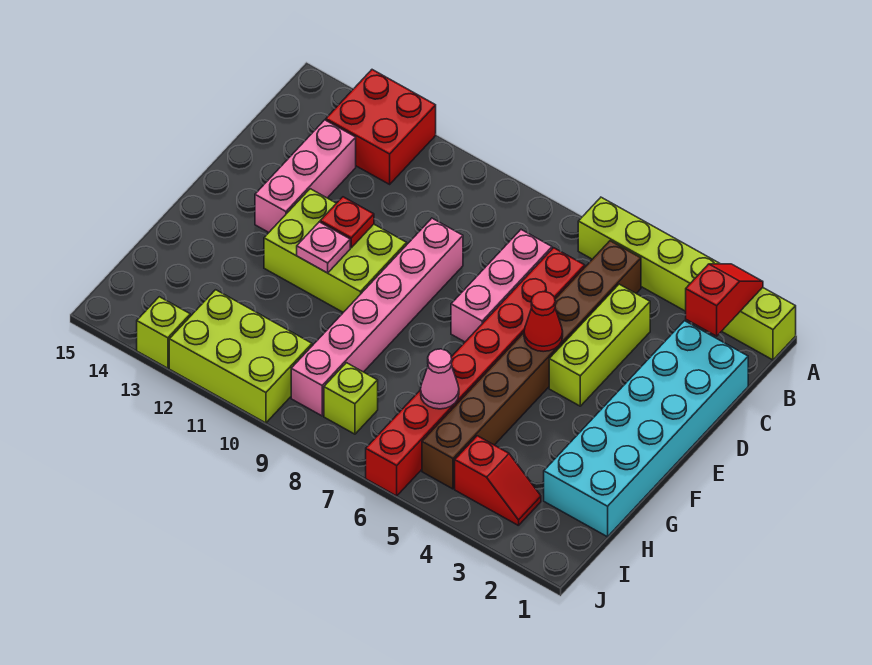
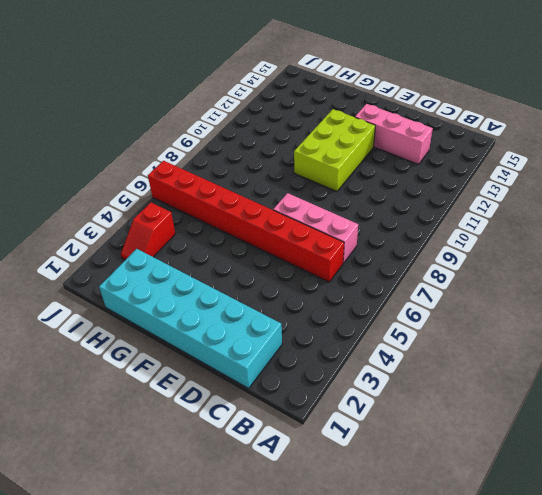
none -> lime 1x6 brick [578,197,796,360]
none -> red 2x2 brick [326,70,436,184]
none -> brown 1x8 brick [422,241,641,489]

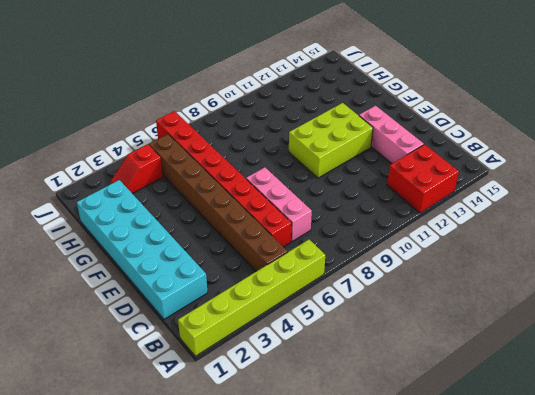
none -> lime 1x3 brick [549,284,650,406]
none -> pink 1x6 brick [291,218,463,416]
none -> lime 1x1 brick [324,363,378,434]

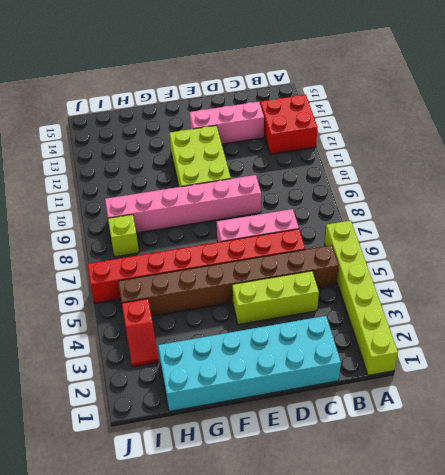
none -> lime 2x3 brick [169,290,312,423]
none -> lime 1x1 brick [137,297,190,368]
none -> red 1x2 slope [686,264,763,336]

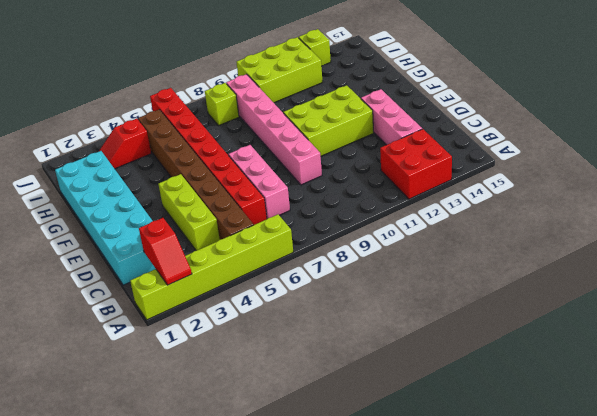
none -> red 1x1 cone [524,292,563,352]
none -> red 1x1 plate [320,197,374,248]
none -> pink 1x1 plate [297,222,350,273]

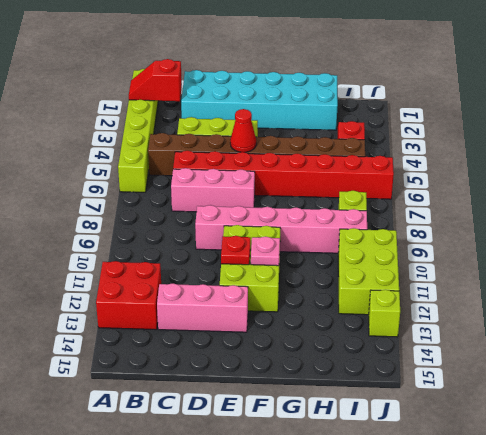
none -> pink 1x1 cone [421,349,459,409]

